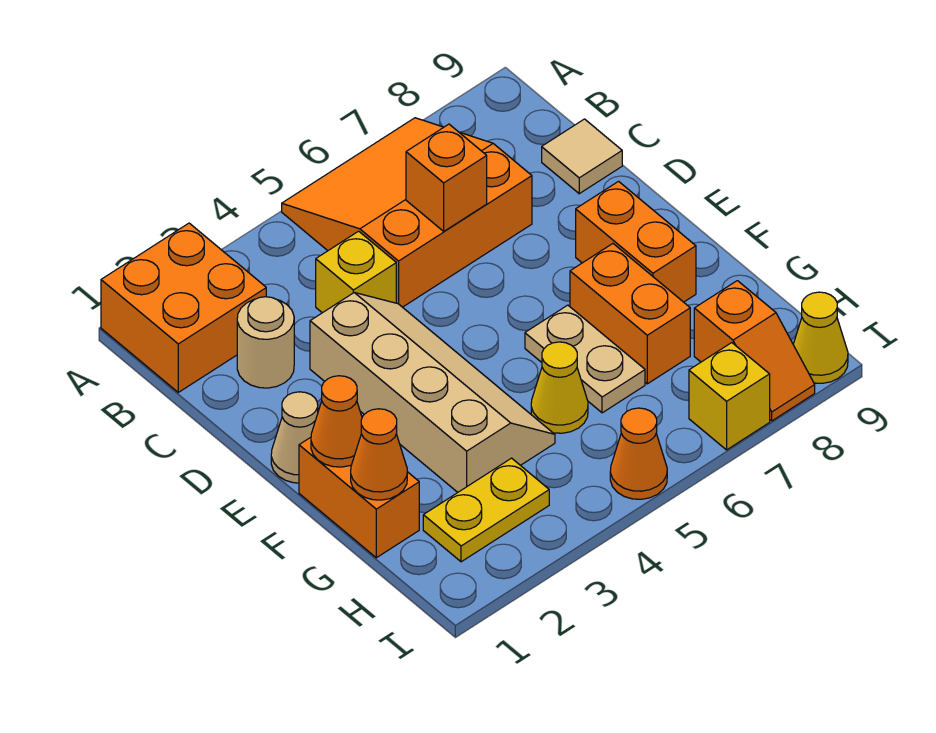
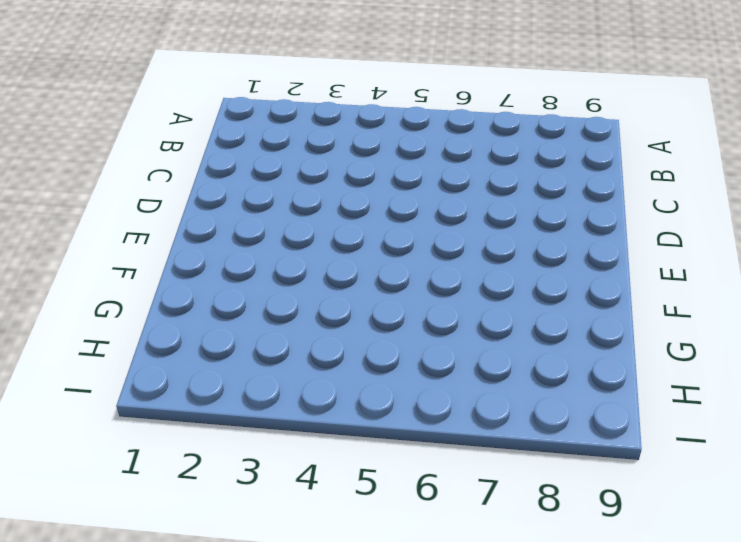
none -> orange 2x2 brick [101,223,266,392]
none -> orange 3x3 slope [282,118,532,307]
none -> tan 1x1 round brick [237,297,294,388]

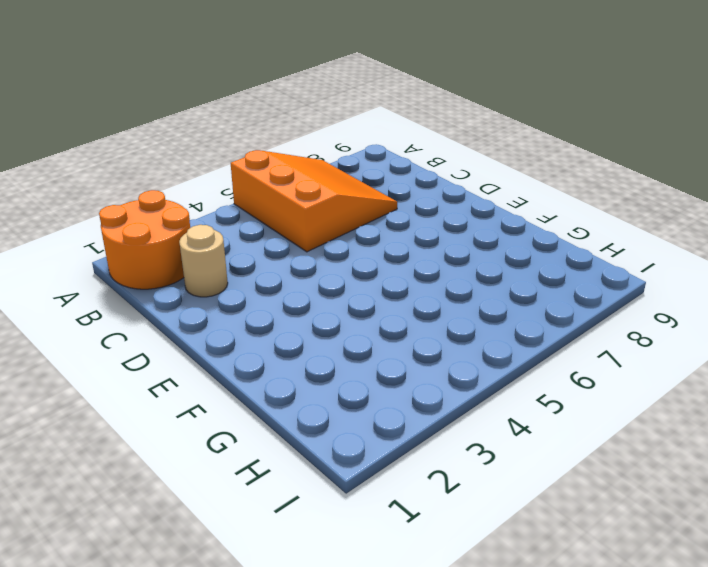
orange 2x2 round brick [99,190,190,289] -> orange 2x2 brick [101,223,266,392]
orange 3x3 slope [231,150,397,252] -> orange 3x3 slope turned to [282,118,532,307]
none -> yellow 1x1 brick [316,231,396,313]
none -> tan 1x1 tile [542,119,622,194]
none -> tan 2x4 slope [310,293,555,492]

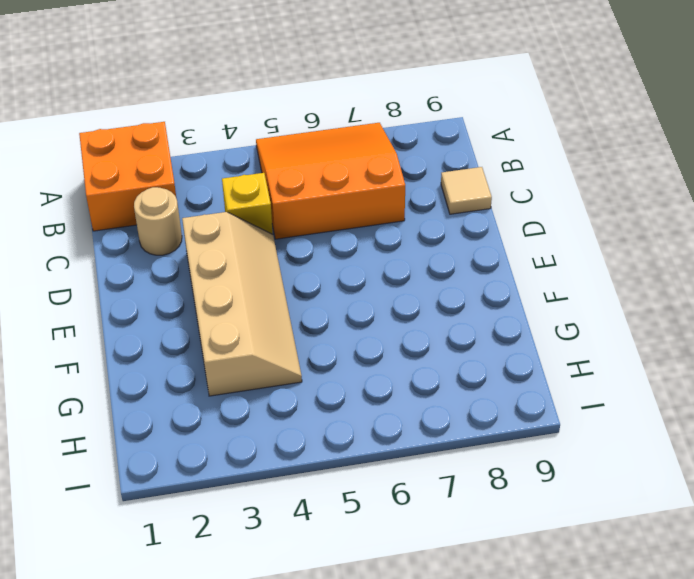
none -> tan 1x1 cone [271,392,318,483]
none -> orange 1x2 brick [576,181,696,302]
none -> orange 1x2 brick [299,437,419,558]

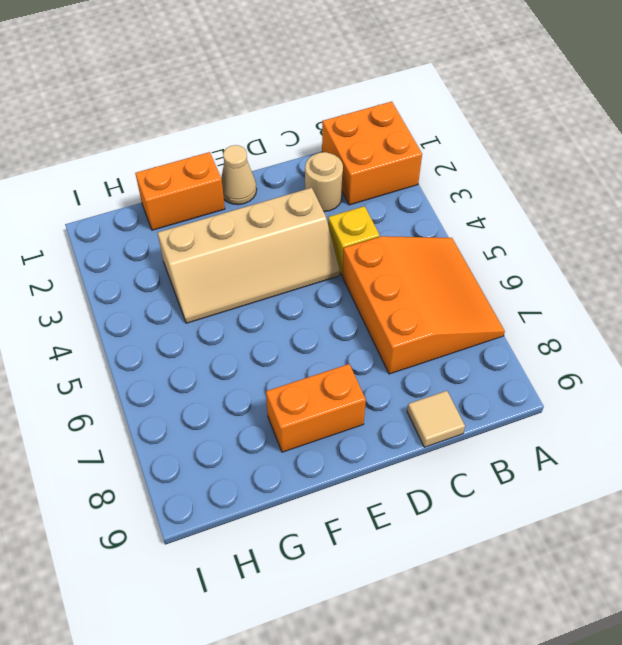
none -> tan 1x2 plate [525,305,645,413]
none -> orange 1x2 brick [570,244,690,384]
none -> yellow 1x1 cone [531,342,588,433]

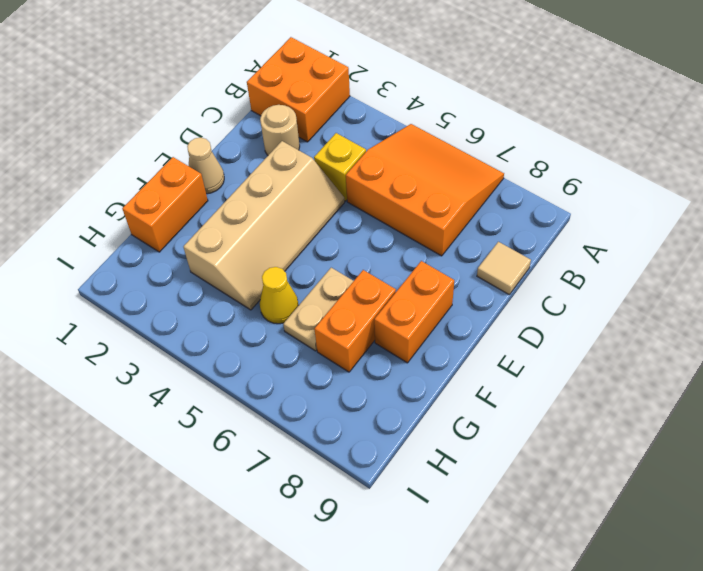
none -> yellow 1x2 plate [423,458,549,562]
none -> orange 1x2 slope [694,281,815,421]
none -> orange 1x1 cone [610,408,667,499]

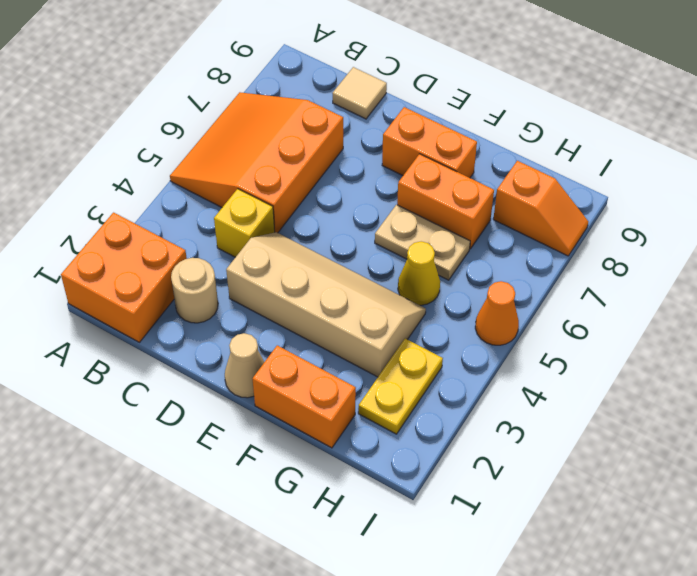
none -> yellow 1x1 brick [689,343,770,450]
none -> yellow 1x1 cone [793,292,848,383]
none -> orange 1x1 brick [406,124,487,231]

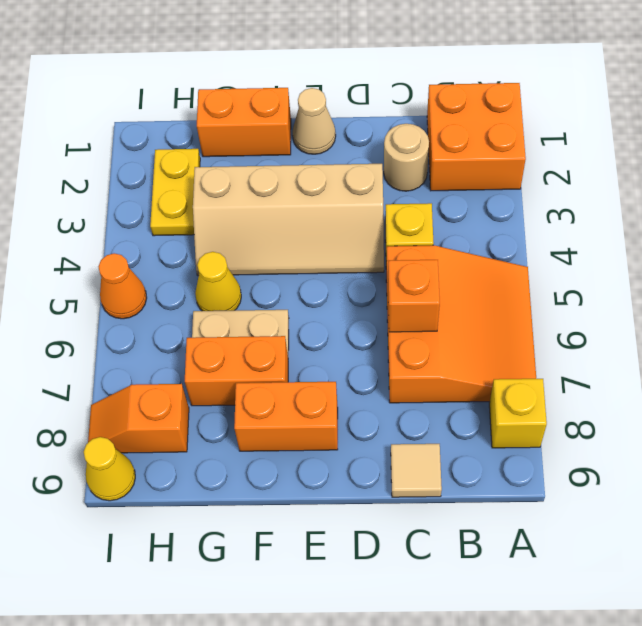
yellow 1x1 brick [489,379,547,448] -> yellow 1x1 brick moved to [689,343,770,450]
none -> orange 1x1 cone [311,376,362,467]
none -> orange 1x1 cone [351,409,407,500]

